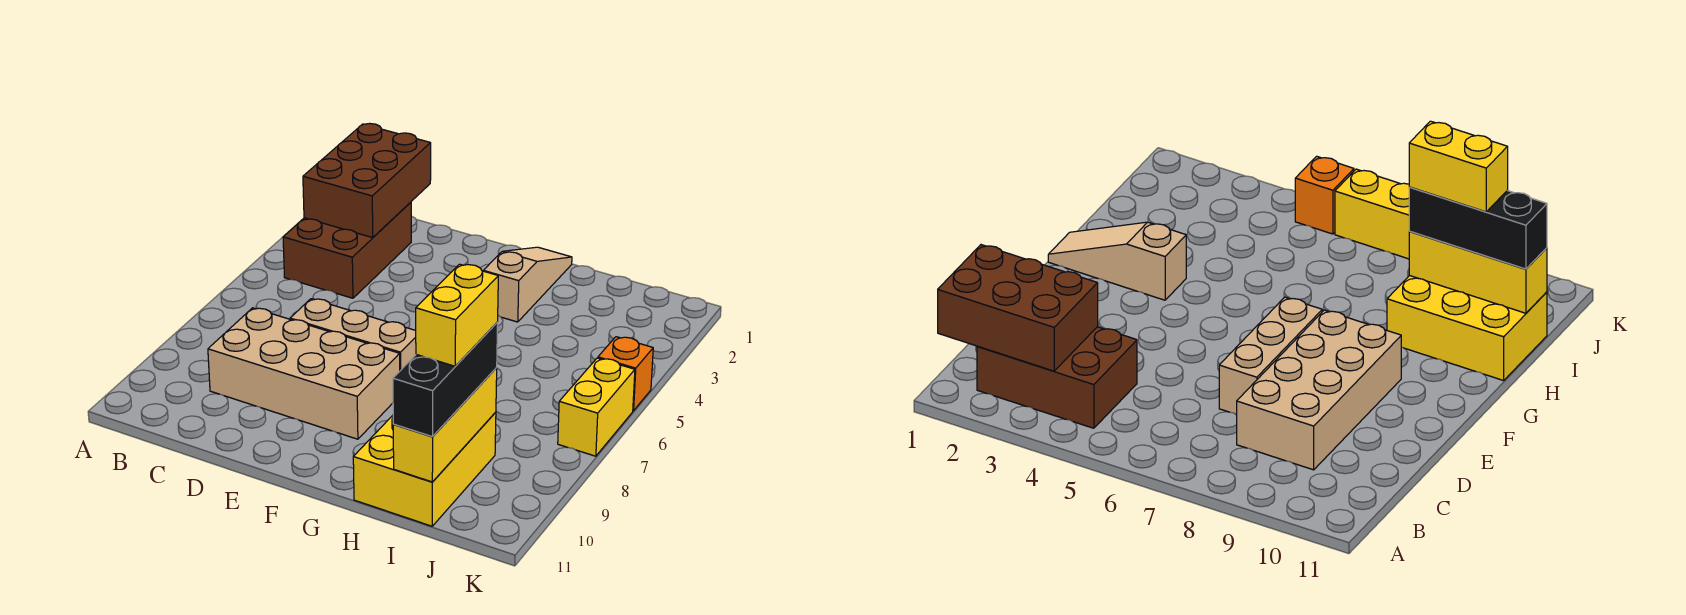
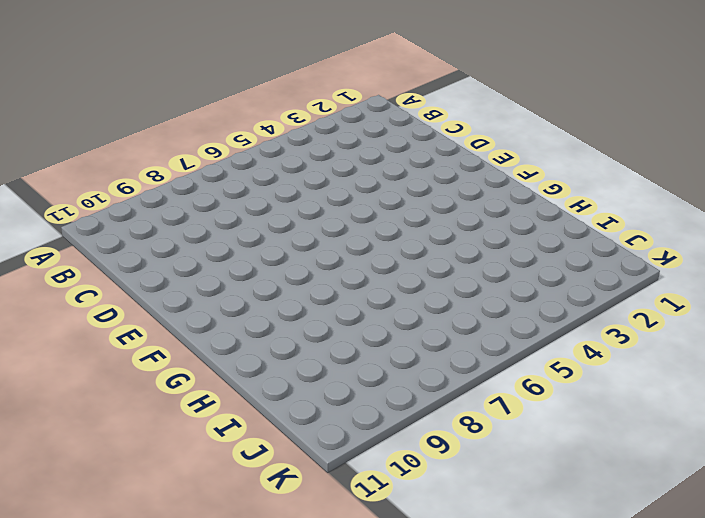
none -> brown 2x3 brick [283,202,411,298]
none -> tan 2x4 brick [208,308,400,439]

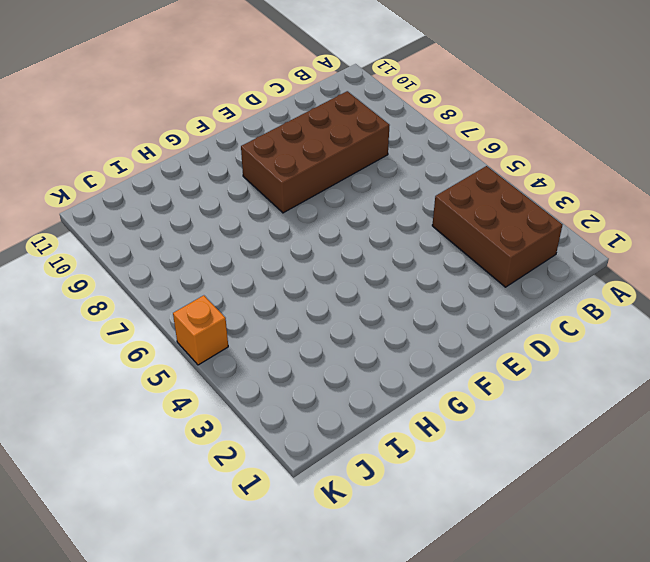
brown 2x4 brick [241,91,390,213] -> tan 2x4 brick [208,308,400,439]
none -> tan 1x3 brick [290,299,416,371]
none -> tan 1x3 slope [484,247,572,322]

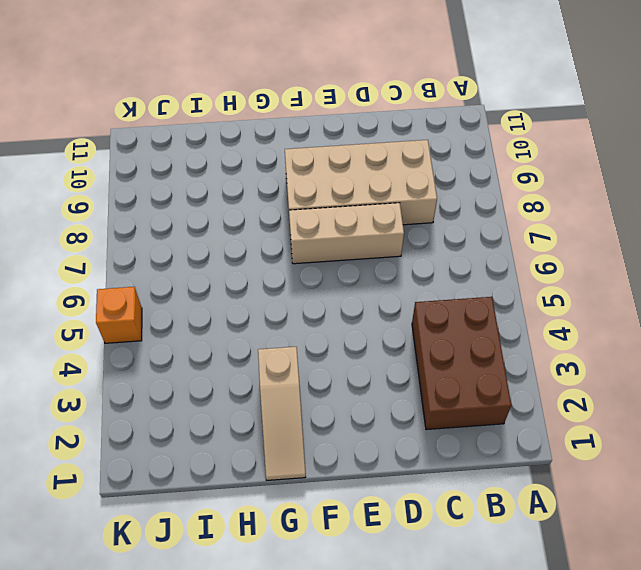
none -> yellow 2x3 brick [353,412,496,526]
none -> yellow 1x2 brick [558,358,635,456]

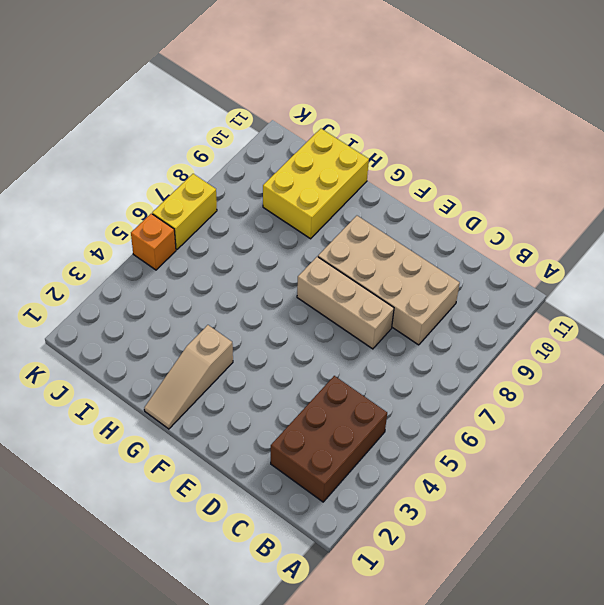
none -> brown 2x3 brick [303,123,431,238]
none -> yellow 1x3 brick [393,368,497,482]

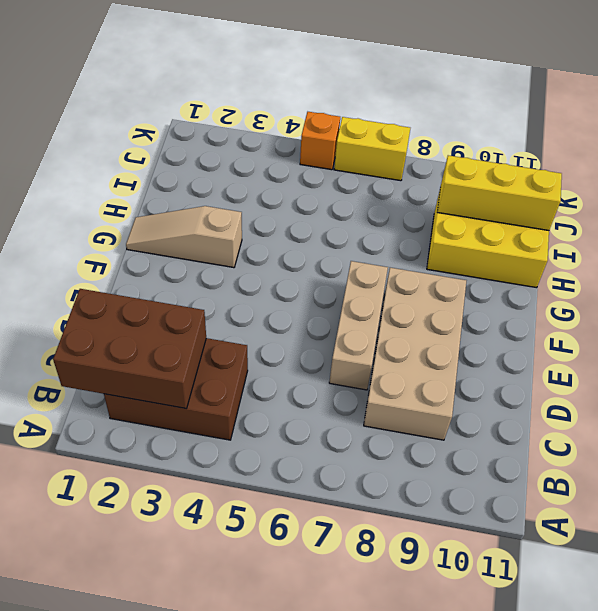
none -> black 1x3 brick [393,322,498,437]
none -> yellow 1x2 brick [416,264,498,366]

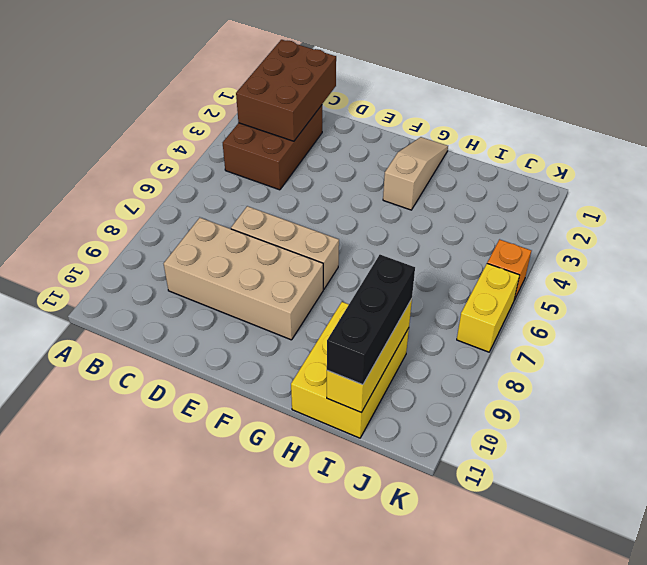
none -> yellow 1x2 brick [416,264,498,366]

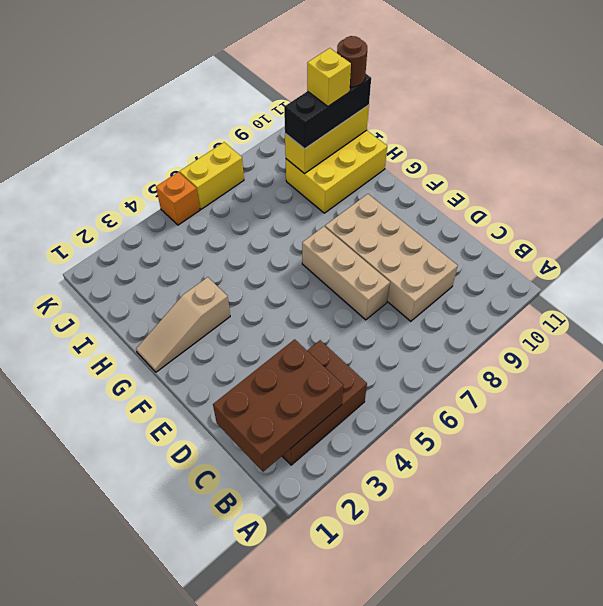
yellow 1x1 brick [307,48,351,106] -> yellow 1x2 brick [416,264,498,366]
brown 1x1 round brick [337,36,367,87] -> none

